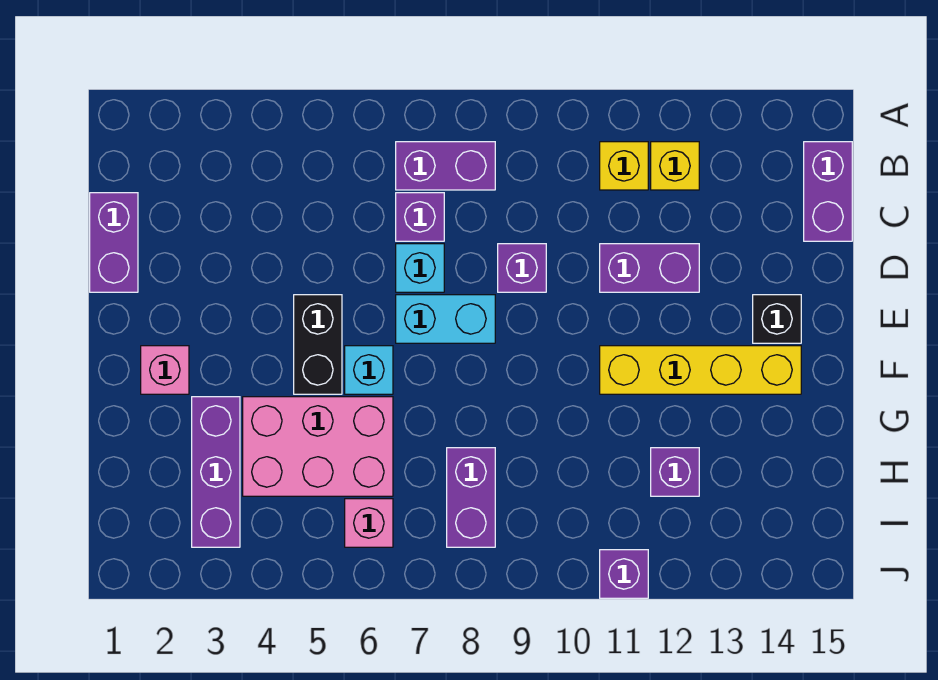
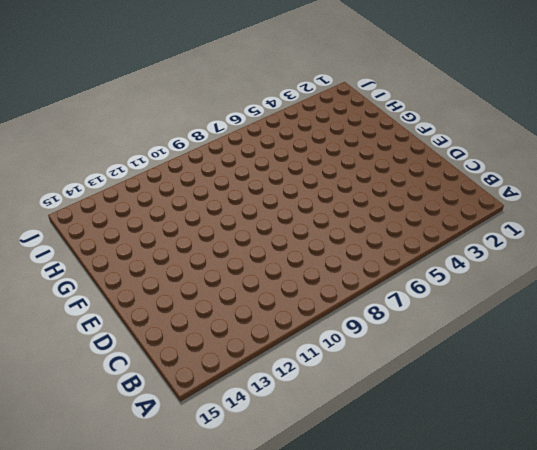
none -> purple 1x2 brick [396,142,495,190]
none -> yellow 1x1 brick [600,142,648,190]
none -> yellow 1x1 brick [651,142,699,190]

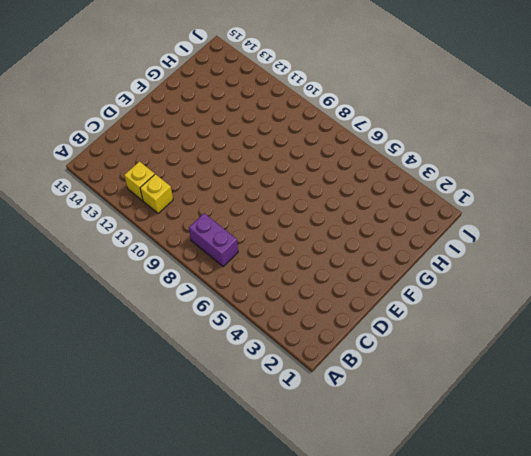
none -> purple 1x2 brick [804,142,852,241]
none -> purple 1x2 brick [90,193,138,292]
none -> purple 1x1 brick [396,193,444,241]

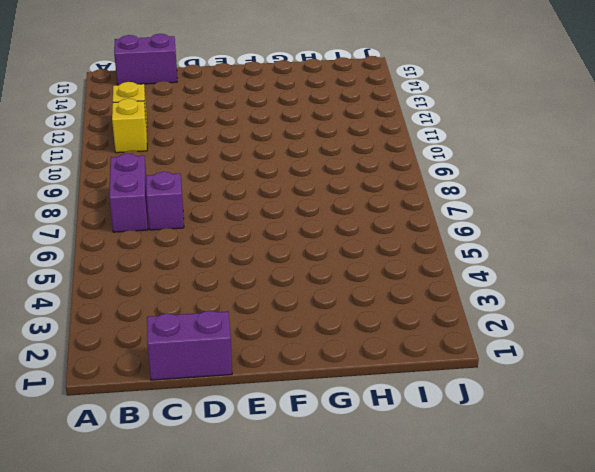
none -> cyan 1x1 brick [396,244,444,292]
none -> purple 1x1 brick [498,244,546,292]
none -> purple 1x2 brick [600,244,699,292]

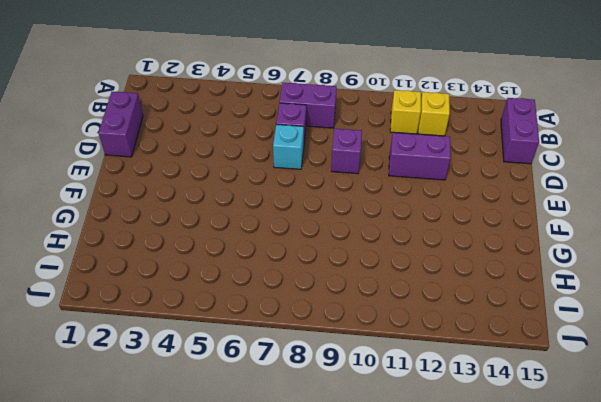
none -> black 1x2 brick [294,295,342,394]
none -> cyan 1x2 brick [396,295,495,343]
none -> black 1x1 brick [753,295,801,343]

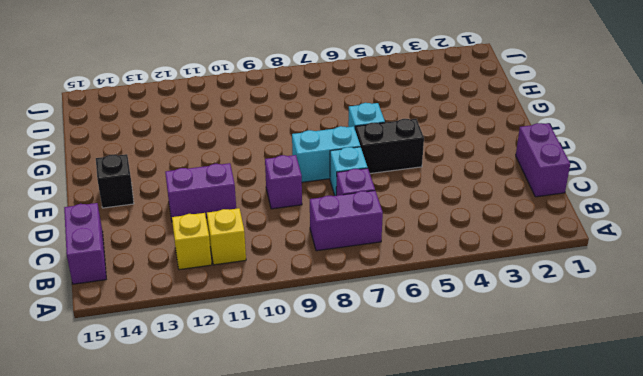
black 1x2 brick [355,119,424,174] -> black 1x2 brick turned to [294,295,342,394]
none -> pink 1x1 brick [141,346,189,394]
none -> yellow 1x4 brick [600,346,801,394]
none -> purple 1x3 brick [192,397,240,547]

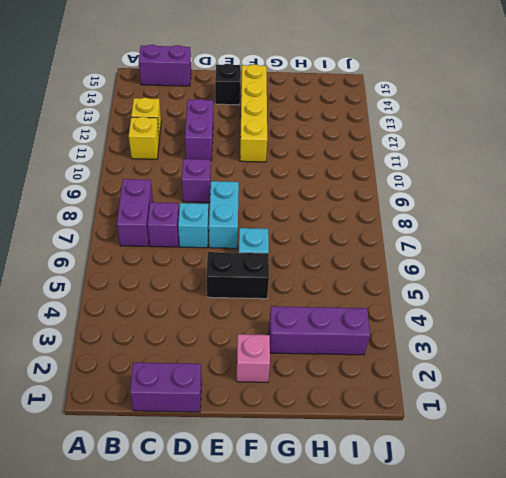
none -> pink 2x3 brick [243,397,393,496]
none -> purple 1x2 brick [447,448,495,547]
none -> purple 1x1 brick [651,448,699,496]

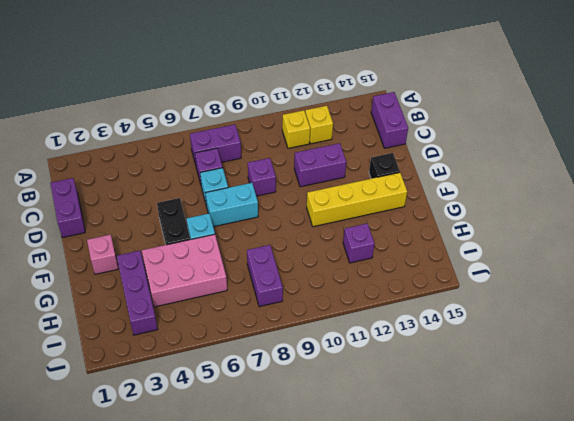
none -> pink 1x1 brick [345,499,393,547]
none -> purple 1x1 brick [600,550,648,598]

